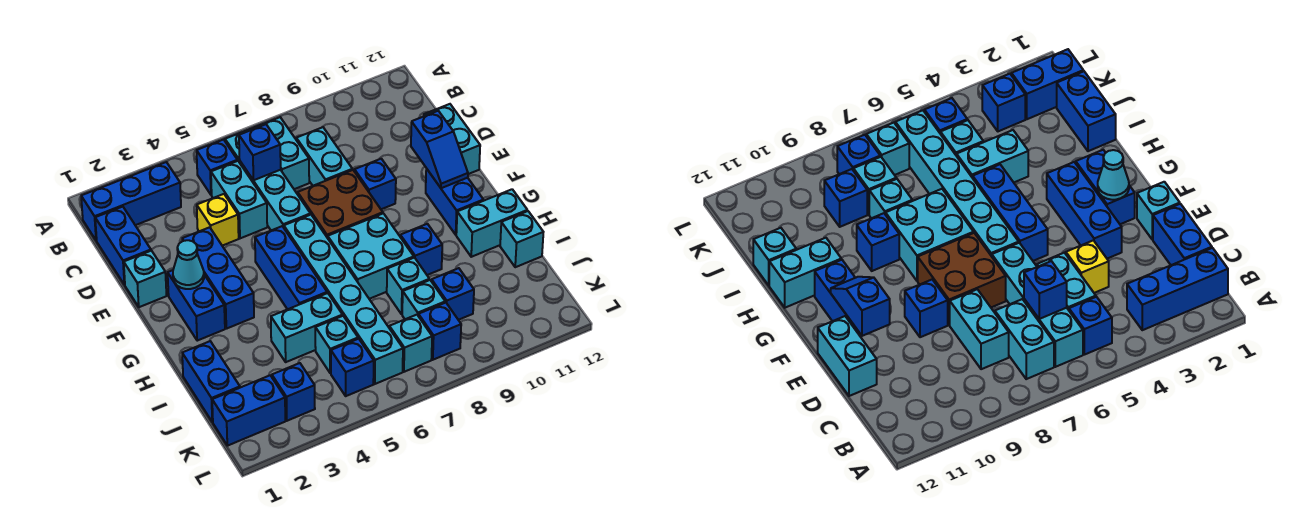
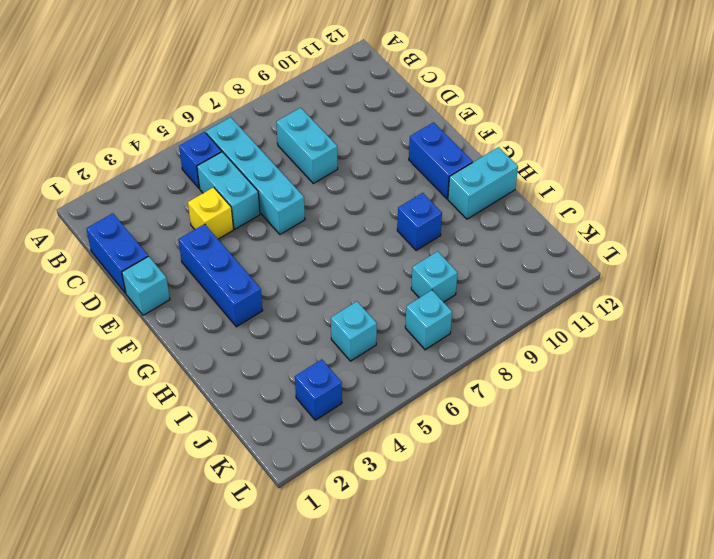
none -> blue 1x3 brick [81,162,181,241]
none -> cyan 1x2 brick [253,117,309,189]
none -> cyan 1x2 brick [424,104,480,174]
none -> brown 2x2 brick [298,170,383,238]

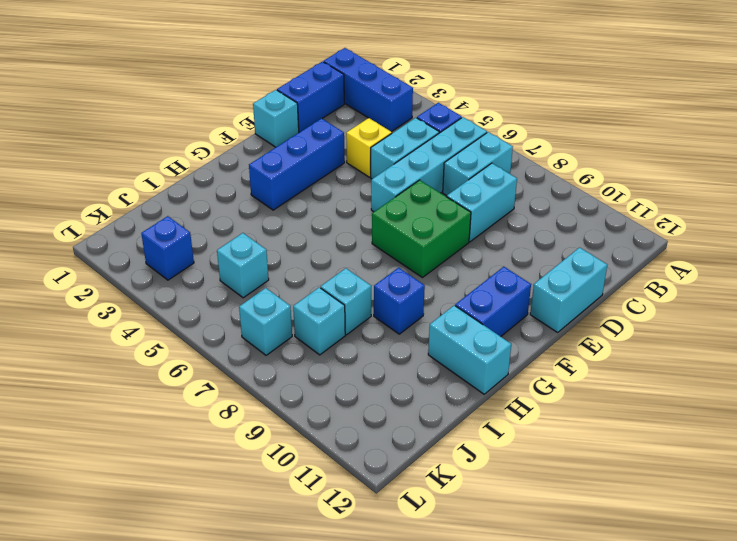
green 2x2 brick [372,180,471,278] -> brown 2x2 brick [298,170,383,238]
none -> blue 1x1 brick [354,159,396,209]
none -> blue 1x2 brick [168,270,225,341]
none -> blue 1x3 brick [255,226,327,309]
none -> cyan 1x6 brick [284,215,403,384]

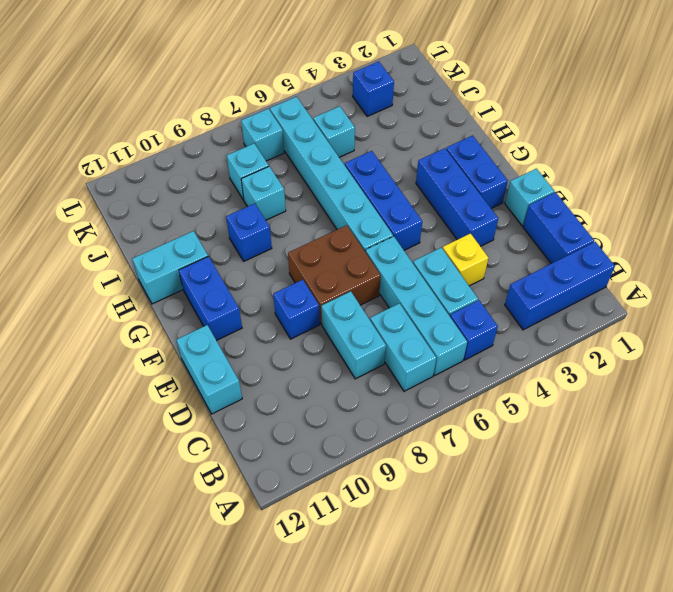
none -> cyan 2x2 brick [328,213,414,299]
none -> blue 1x2 brick [182,341,240,422]
none -> cyan 1x2 brick [271,293,343,362]
none -> cyan 1x1 brick [500,211,543,267]

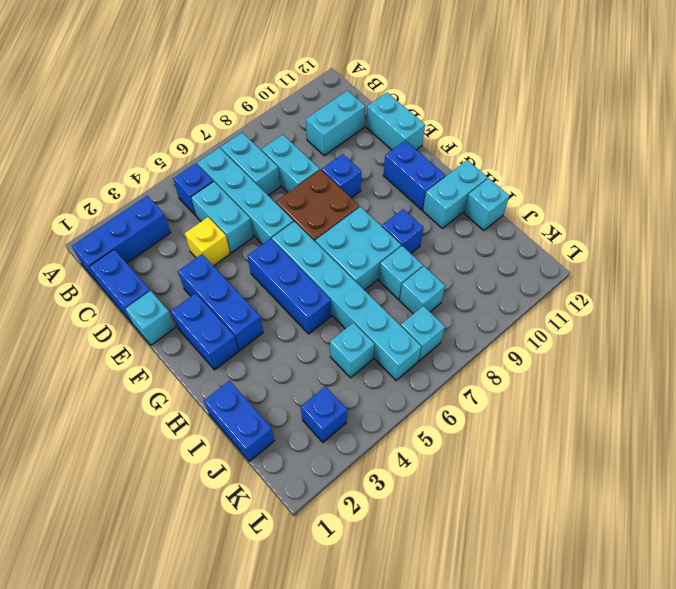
cyan 1x2 brick [306,90,365,156] -> cyan 1x2 brick moved to [271,293,343,362]
none -> blue 1x1 brick [432,268,474,320]
none -> blue 1x2 brick [212,375,285,446]
none -> blue 1x1 brick [331,339,374,396]
none -> blue 1x1 brick [418,303,461,360]

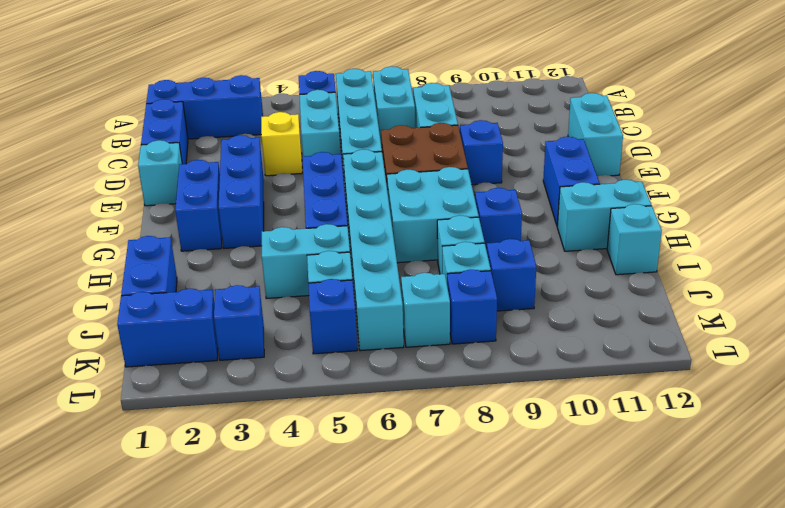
none -> blue 1x1 brick [239,124,281,180]
none -> blue 1x2 slope [411,111,468,188]
none -> cyan 1x1 cone [173,240,204,289]

